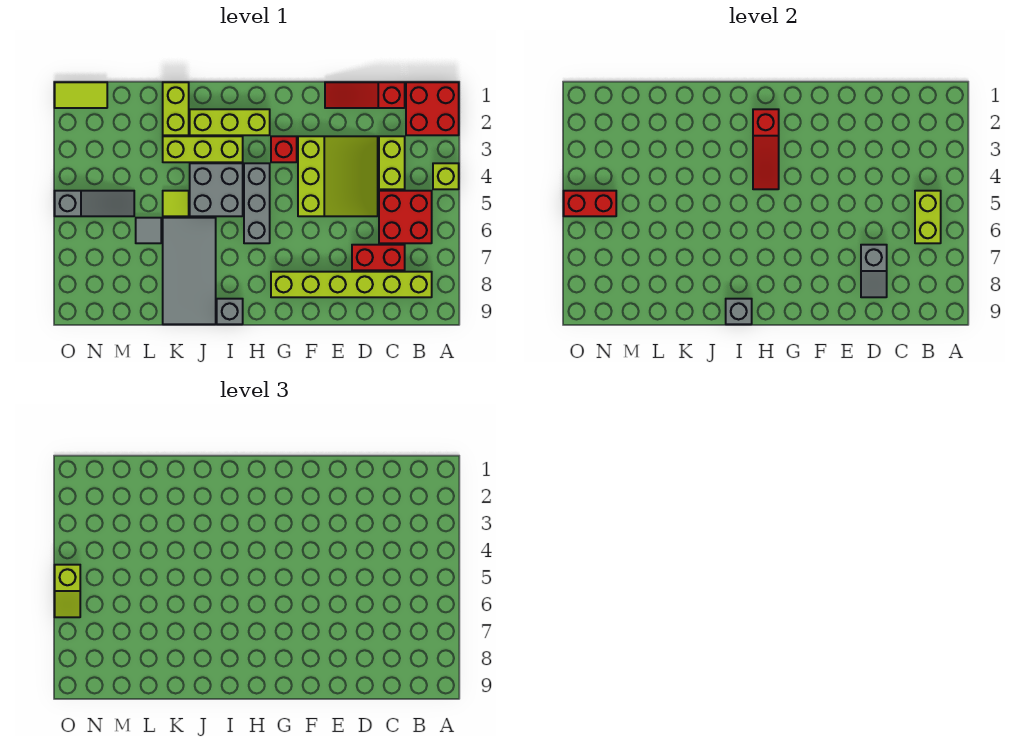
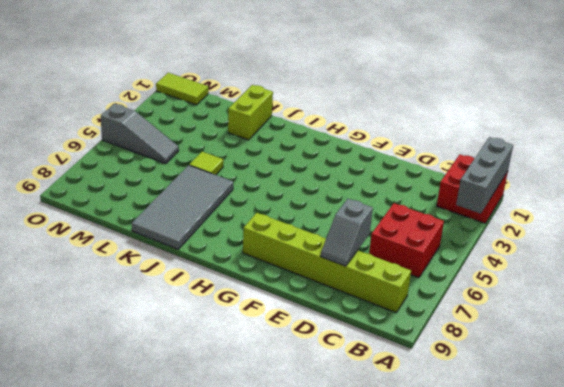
grey 1x3 brick [456,137,513,214] -> grey 1x3 brick moved to [244,163,270,243]
none -> lime 1x1 brick [433,163,459,189]
none -> red 1x3 slope [325,82,405,108]
none -> lime 1x2 brick [379,136,405,189]

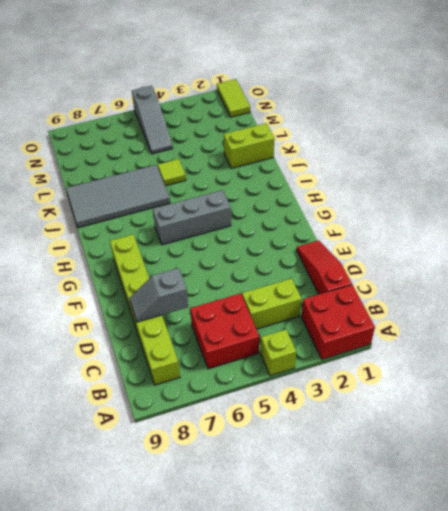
none -> red 1x2 brick [352,245,405,270]
none -> lime 3x3 slope [298,136,378,216]
none -> red 1x1 brick [271,136,297,162]

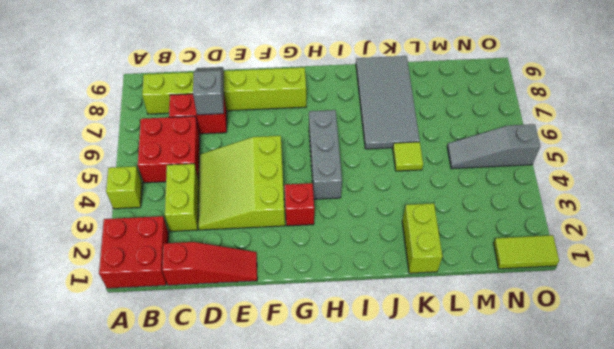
none -> lime 1x3 brick [190,109,270,135]
none -> lime 1x3 brick [163,136,243,162]
none -> grey 2x2 brick [190,163,243,216]

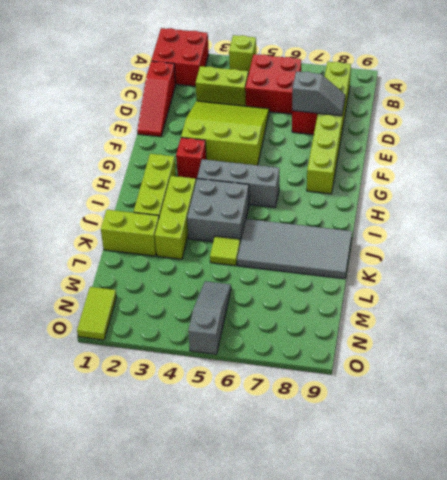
none -> grey 1x1 brick [217,299,243,324]
none -> grey 1x1 tile [136,218,161,243]
none -> lime 1x2 brick [915,191,941,243]

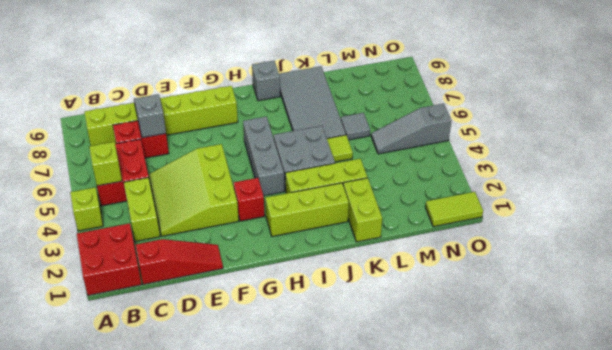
lime 1x1 brick [89,142,122,186] -> lime 1x2 brick [915,191,941,243]
none -> red 1x3 slope [753,109,779,189]
none -> grey 1x1 brick [726,299,752,324]
none -> red 1x2 brick [564,191,616,216]

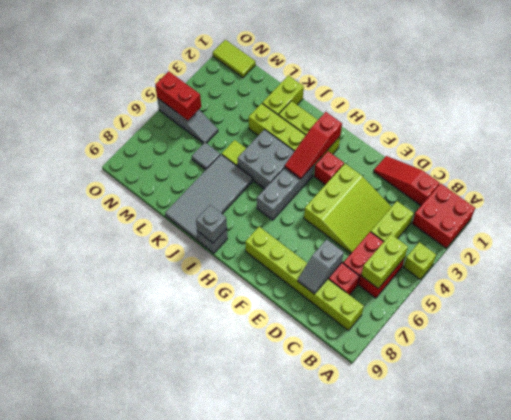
none -> lime 1x2 slope [55,565,80,617]

